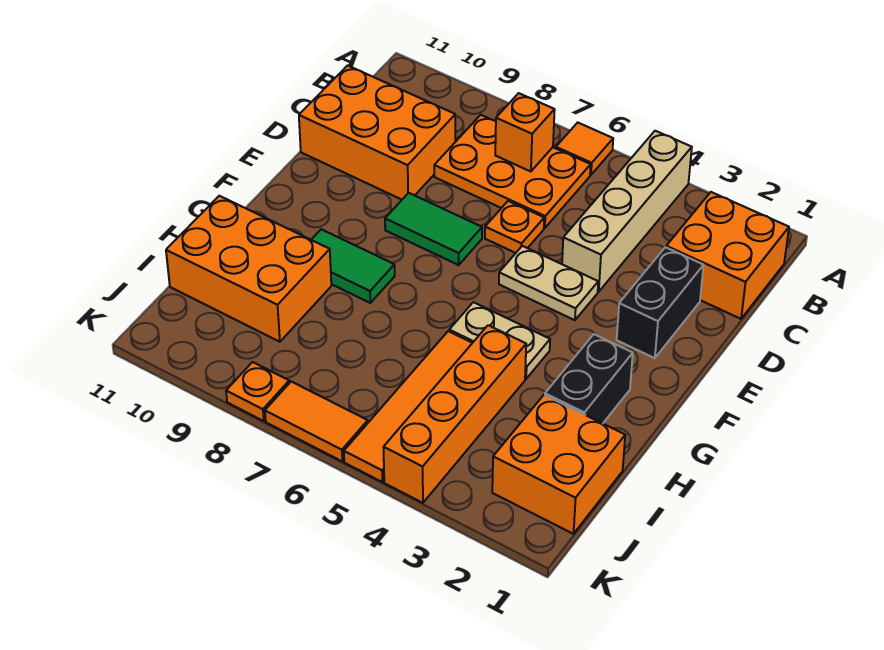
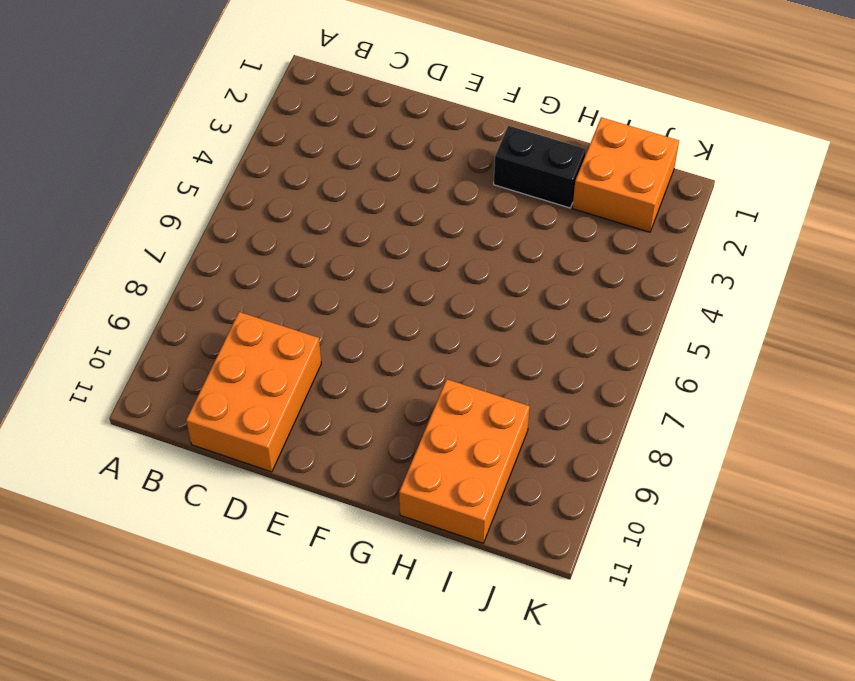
none -> tan 1x4 brick [562,131,692,292]
none -> orange 1x1 tile [556,123,613,175]
none -> orange 2x2 brick [666,192,789,319]

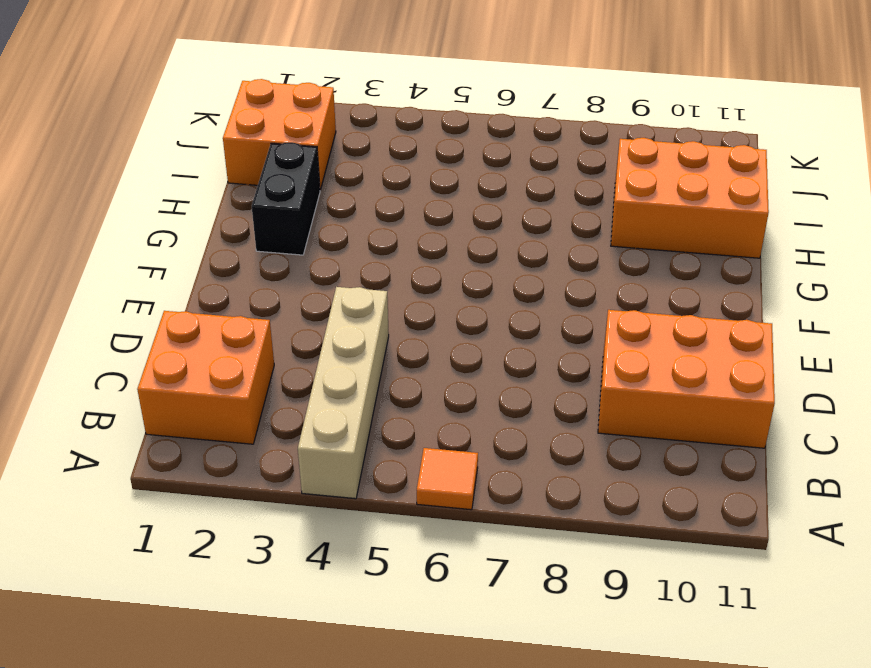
none -> orange 2x3 plate [434,115,591,228]
none -> black 1x2 brick [617,247,704,358]
none -> orange 1x1 plate [485,201,544,253]

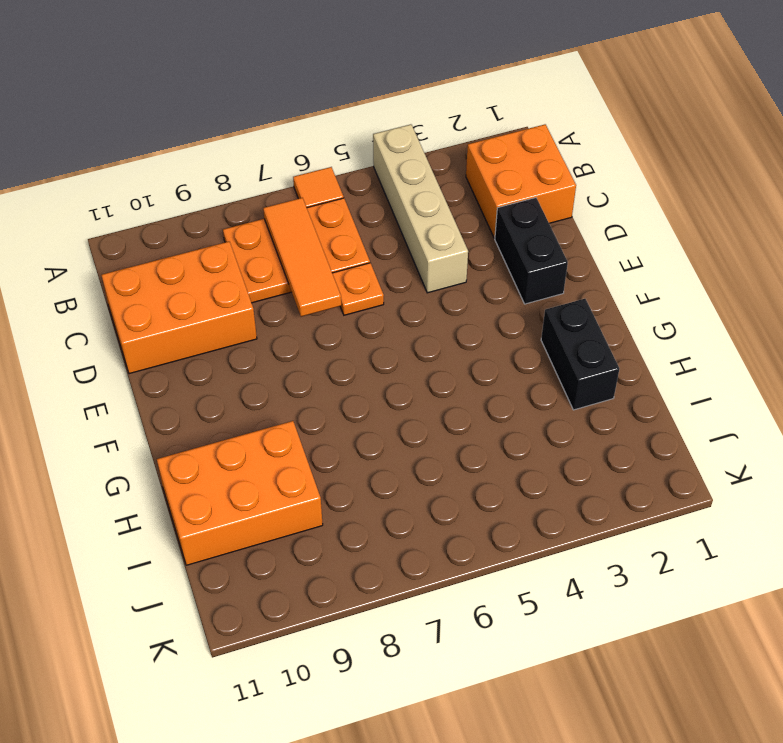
orange 1x3 tile [263,198,341,317] -> orange 1x1 brick [495,93,555,172]
none -> tan 1x2 plate [499,246,598,320]
none -> green 1x2 tile [385,193,482,265]
none -> tan 1x2 plate [449,302,550,379]

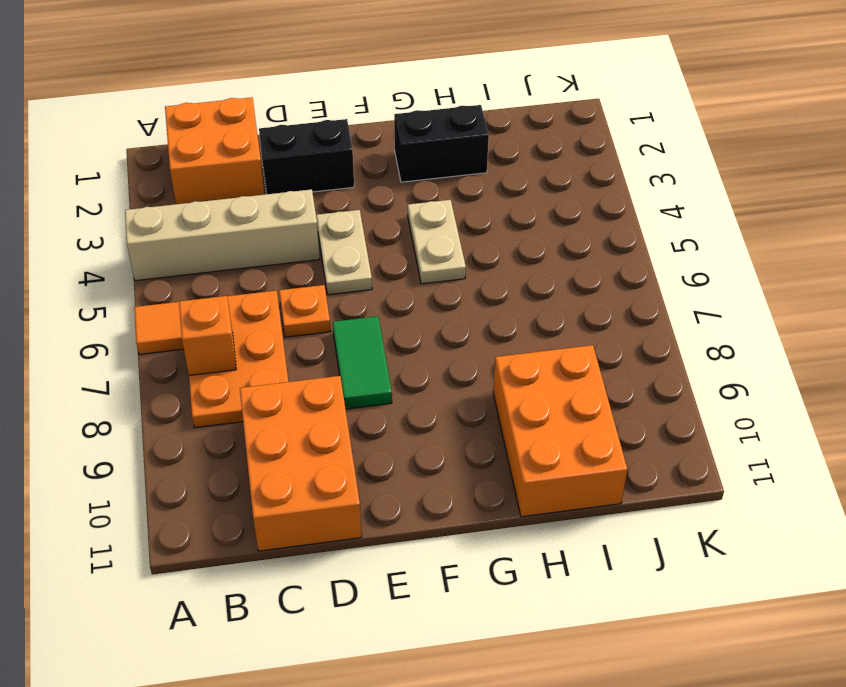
none -> green 1x2 tile [311,229,395,303]
none -> orange 1x4 brick [383,325,526,503]
none -> orange 1x4 tile [344,331,472,482]

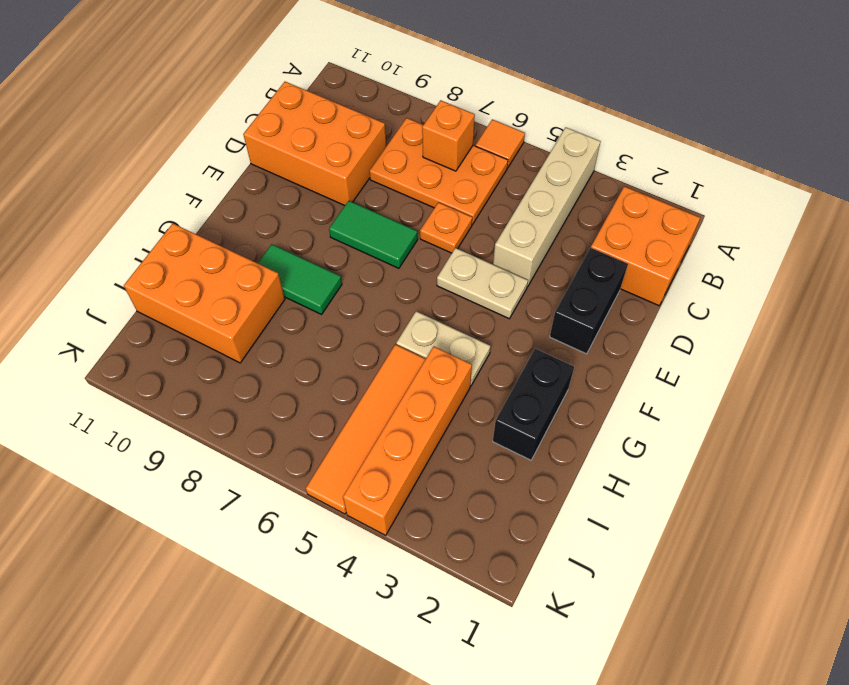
none -> orange 2x2 brick [492,395,625,534]
none -> orange 1x2 tile [265,382,368,461]
none -> orange 1x1 plate [226,362,289,421]

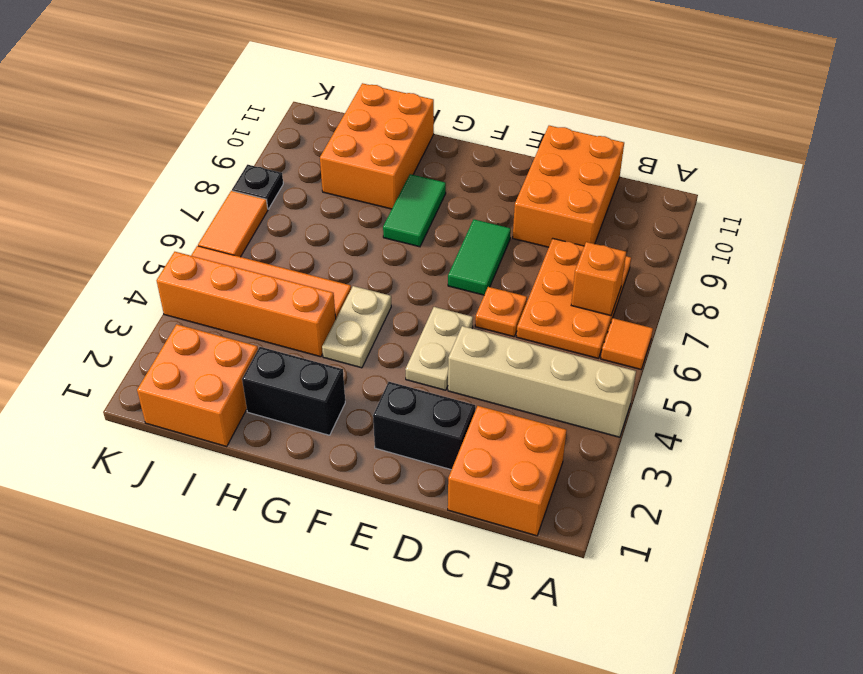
black 1x1 plate [232,165,283,209] -> orange 1x1 plate [226,362,289,421]

